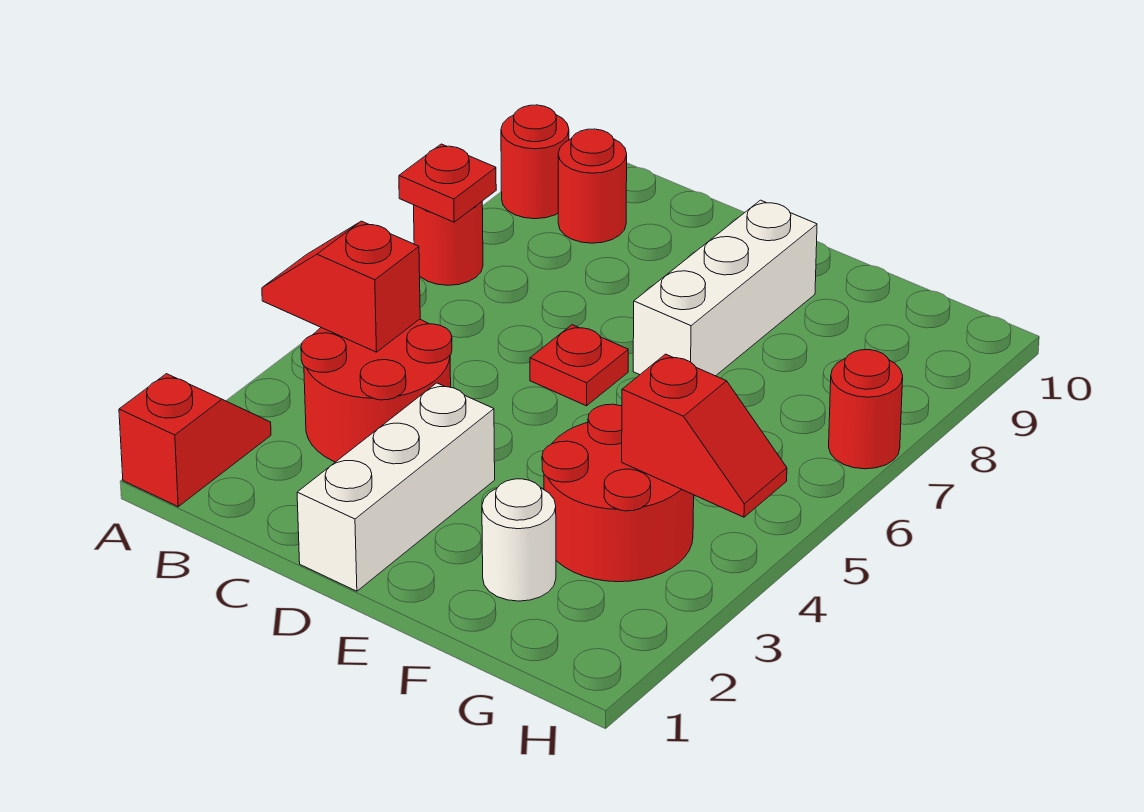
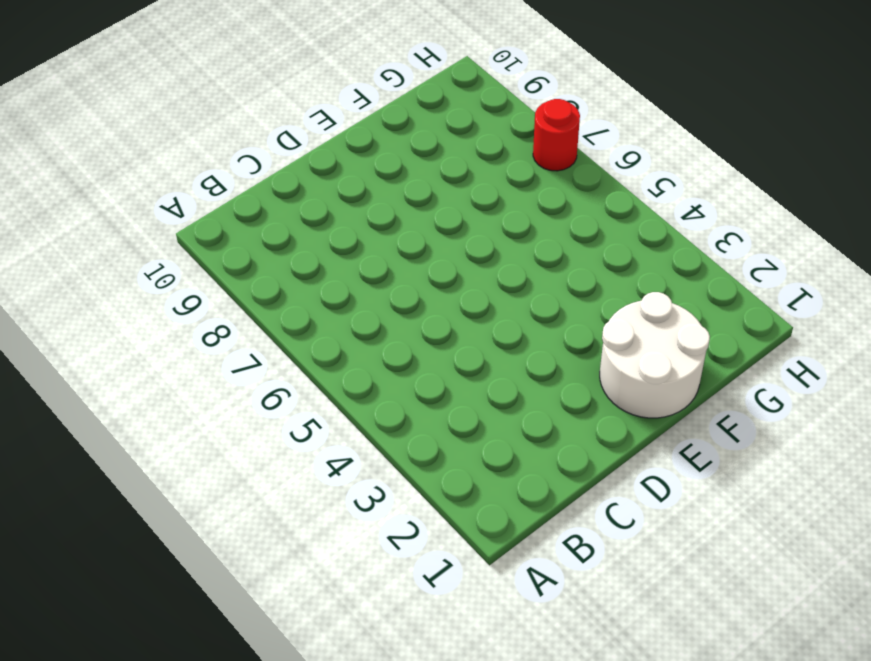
white 2x2 round brick [600,292,710,418] -> white 1x1 round brick [482,479,556,601]
none -> red 1x2 slope [119,374,271,507]
none -> red 1x1 round brick [414,202,483,285]
none -> red 1x1 round brick [501,105,569,219]

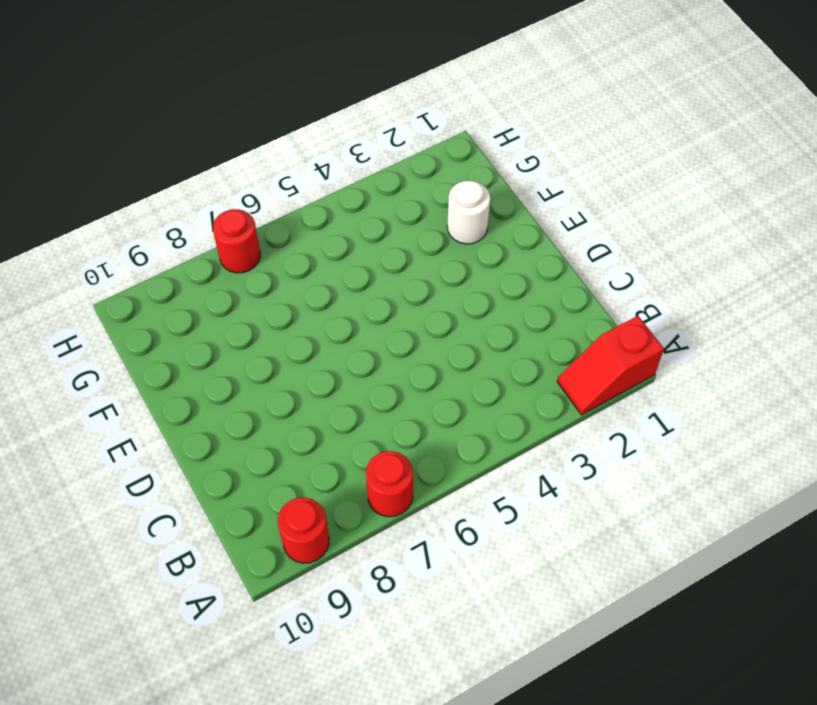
none -> red 2x2 round brick [301,319,452,462]
none -> red 1x1 round brick [558,129,627,243]
none -> white 1x3 brick [297,383,495,591]

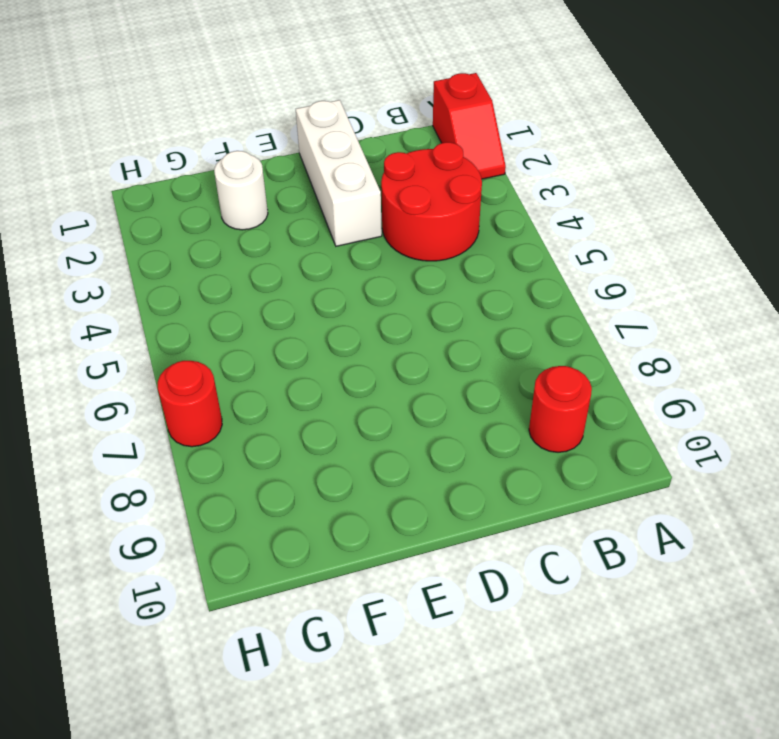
none -> red 1x1 round brick [414,202,483,285]
none -> red 1x1 round brick [501,105,569,219]
none -> red 1x1 plate [530,325,628,406]

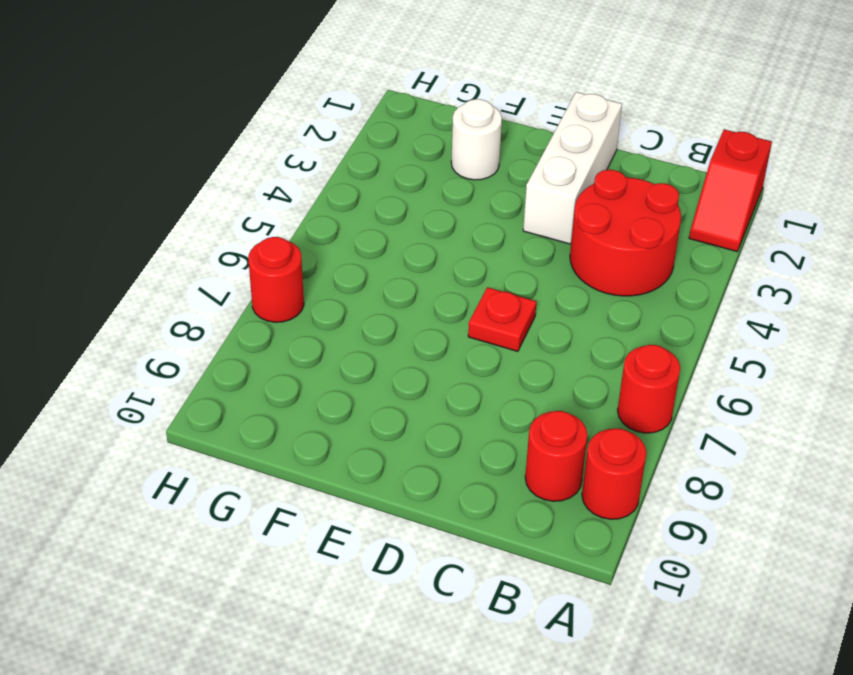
none -> white 1x3 brick [633,200,817,376]
none -> red 2x2 round brick [542,404,694,582]
none -> red 1x2 slope [262,221,420,352]

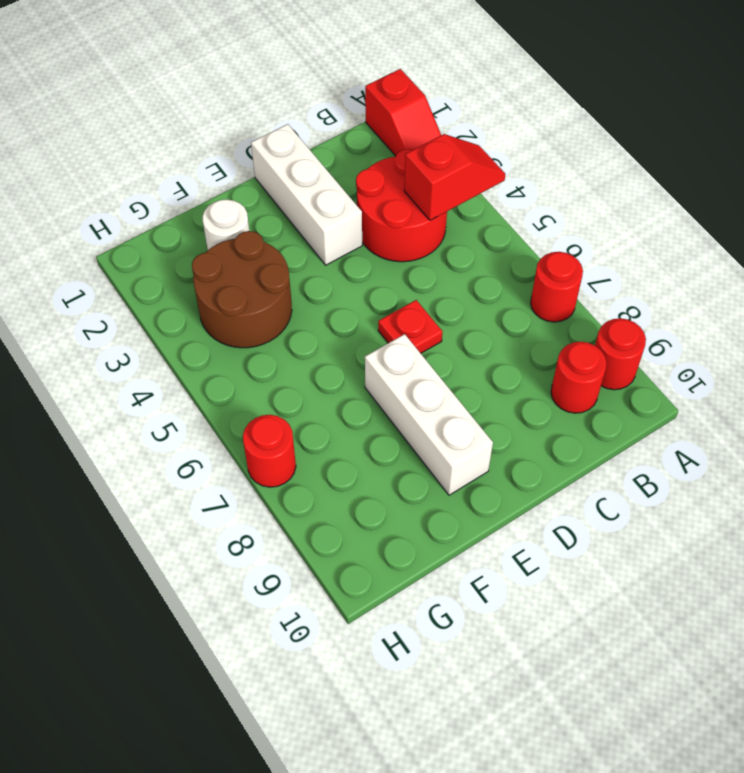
brown 2x2 round brick [192,231,292,348] -> red 2x2 round brick [542,404,694,582]
none -> red 1x1 plate [399,144,496,222]
none -> red 1x2 slope [622,354,787,517]

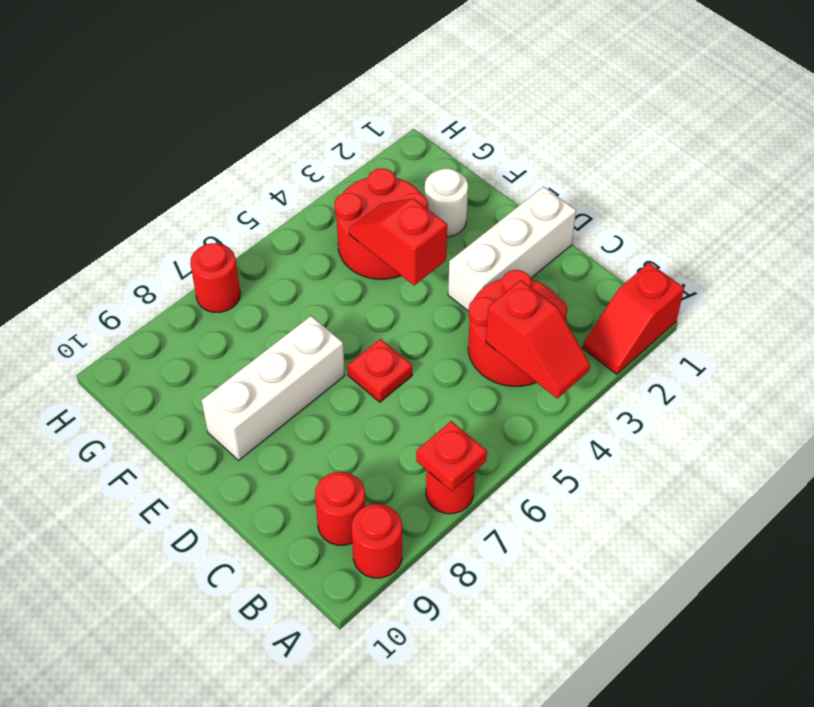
red 1x2 slope [349,199,447,285] -> red 1x2 slope moved to [622,354,787,517]

